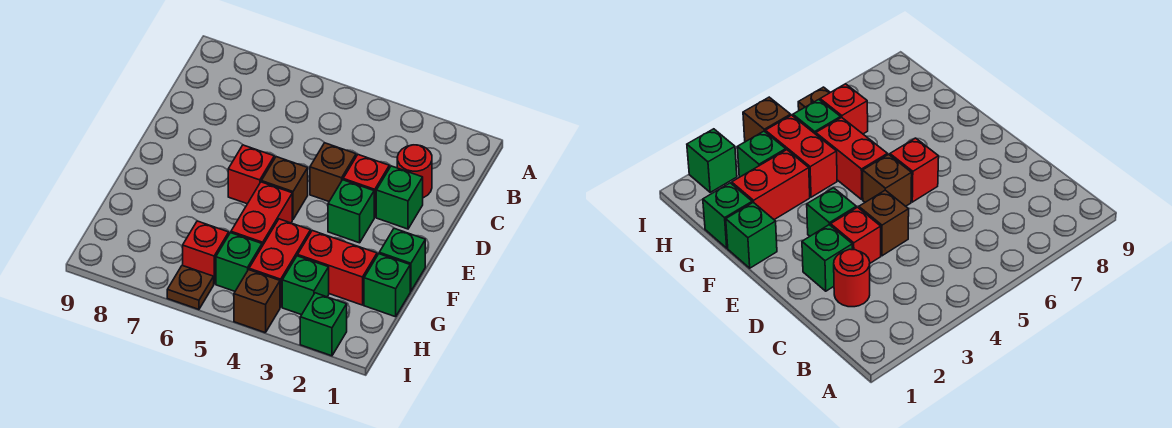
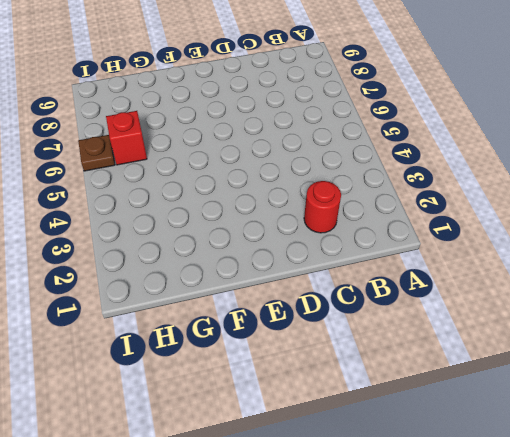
none -> green 1x1 brick [376,166,423,229]
none -> red 1x1 brick [343,155,389,217]
none -> brown 1x1 brick [310,143,356,201]

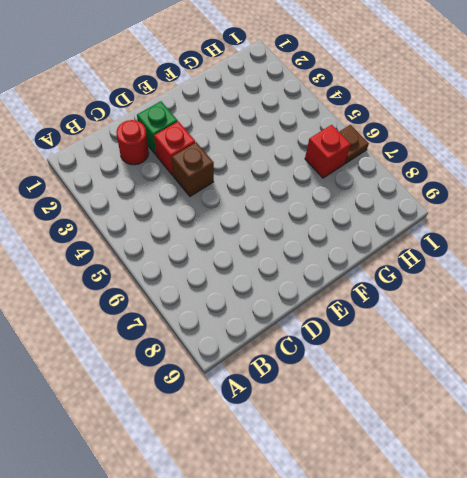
none -> green 1x1 brick [328,180,374,243]
none -> brown 1x1 brick [261,157,308,220]
none -> red 1x1 brick [228,145,274,204]

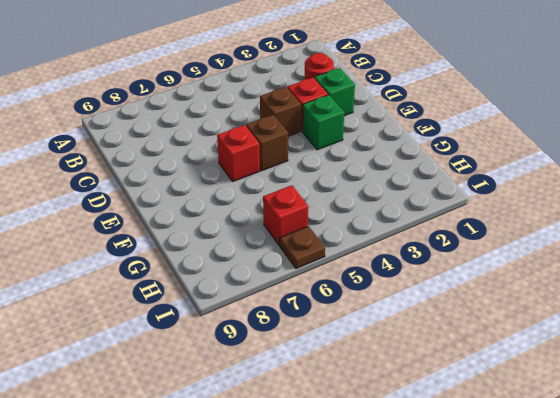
none -> green 1x1 brick [379,228,425,291]
none -> red 1x2 brick [231,182,292,246]
none -> green 1x1 brick [364,254,410,317]

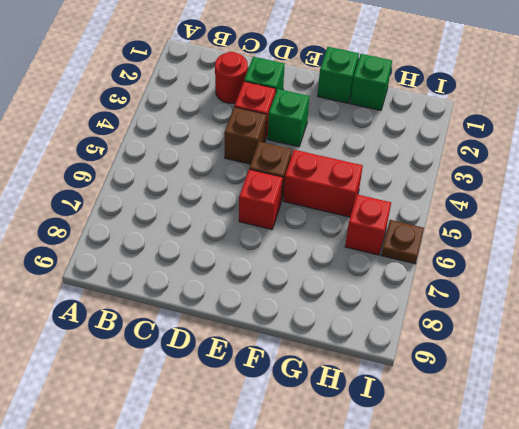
none -> red 1x2 brick [298,231,377,305]
none -> red 1x2 brick [249,219,310,307]
none -> green 1x1 brick [282,256,329,315]

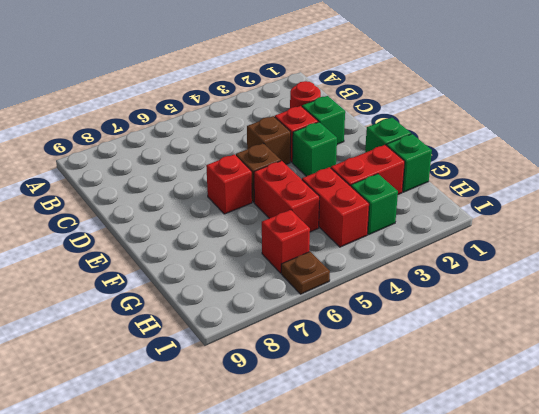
none -> green 1x1 brick [216,233,262,291]
none -> green 1x1 brick [300,293,347,356]
none -> brown 1x1 brick [234,270,280,333]

